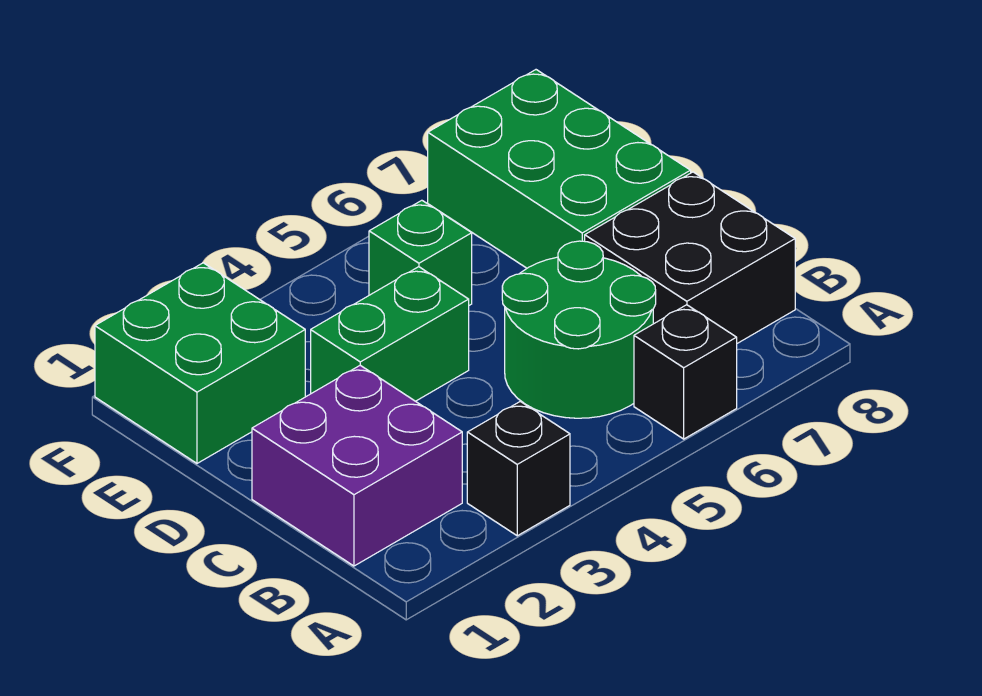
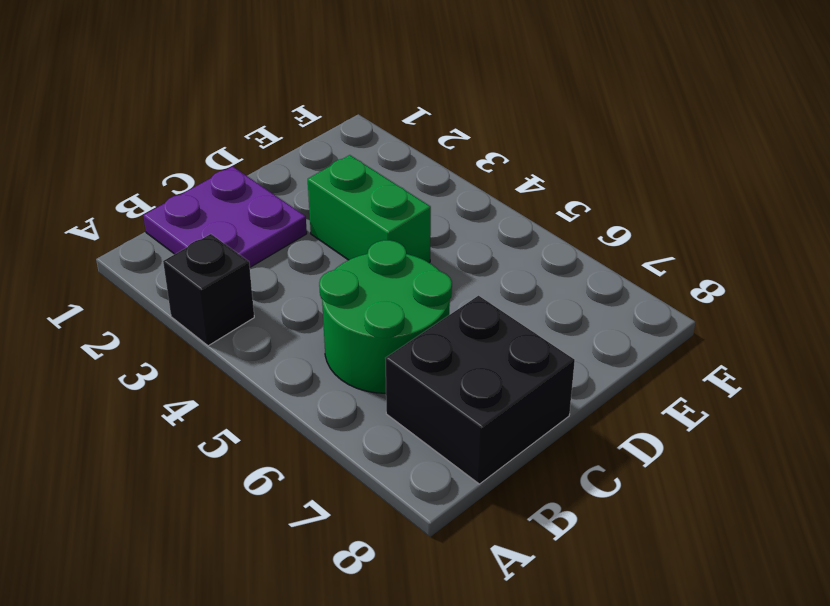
purple 2x2 plate [143,166,307,267] -> purple 2x2 brick [252,365,462,566]
none -> black 1x1 brick [634,305,737,439]
none -> green 2x3 brick [428,70,691,268]

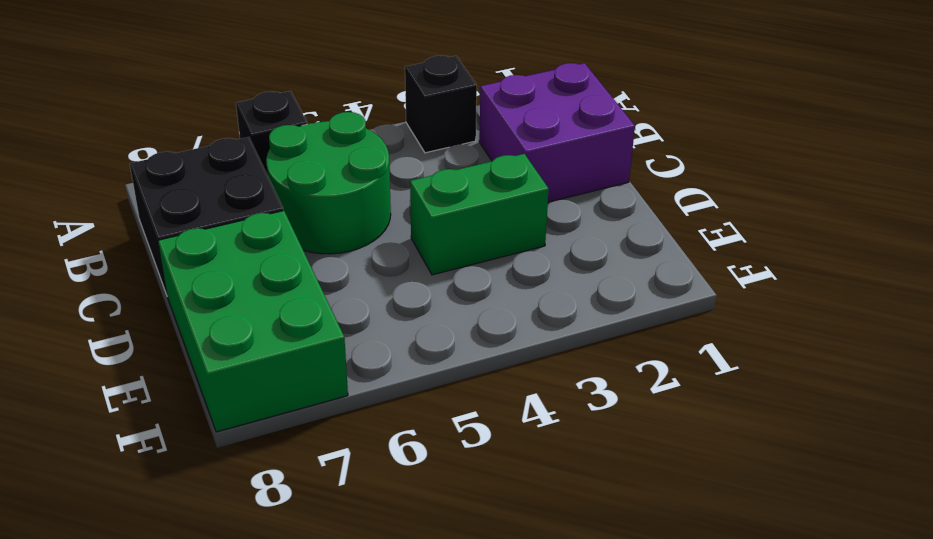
none -> green 2x2 brick [95,263,305,463]
none -> green 1x1 brick [369,200,472,305]

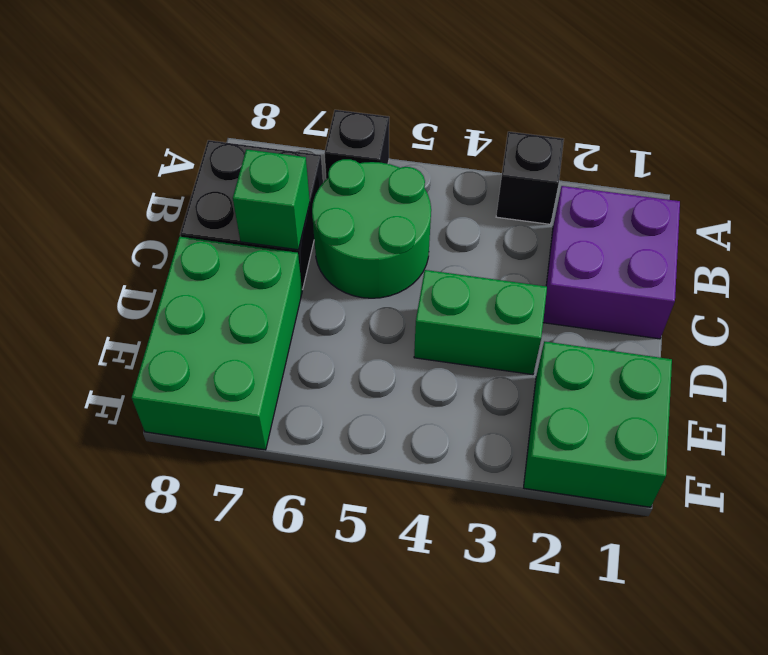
green 1x1 brick [233,149,310,250] -> green 1x1 brick moved to [369,200,472,305]

